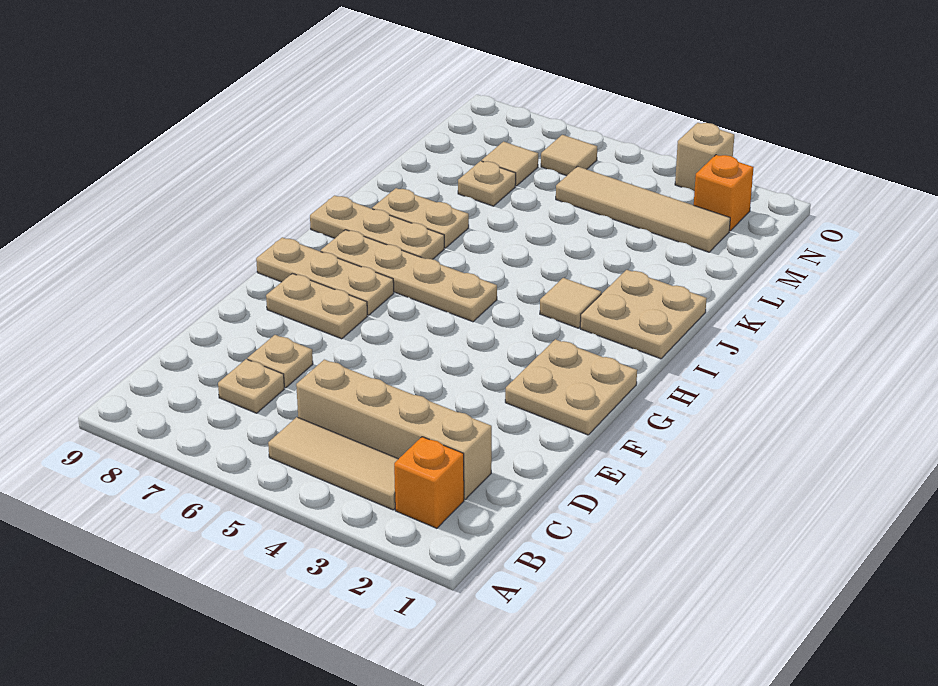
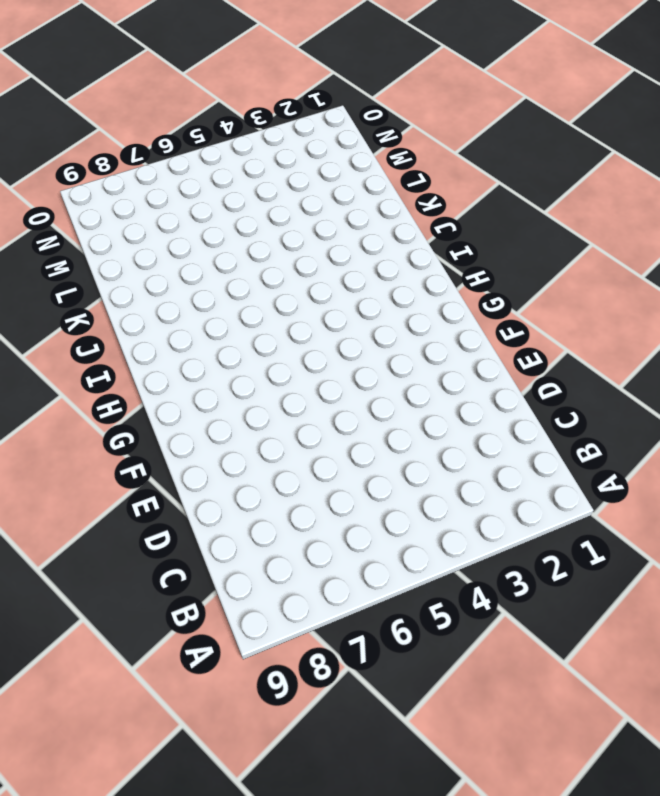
none -> orange 1x1 brick [394,437,464,528]
none -> tan 1x3 tile [268,417,398,510]
none -> tan 1x4 brick [296,359,492,500]

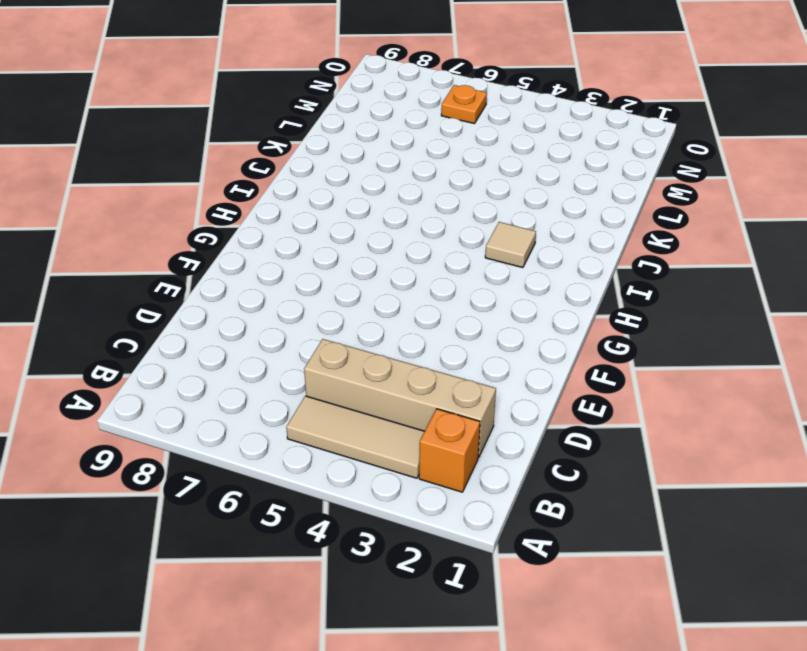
orange 1x1 plate [441,85,487,124] -> tan 1x1 tile [541,135,597,176]
none -> tan 1x1 plate [218,359,284,413]
none -> tan 1x1 plate [248,335,313,388]
none -> tan 2x2 plate [505,339,637,435]

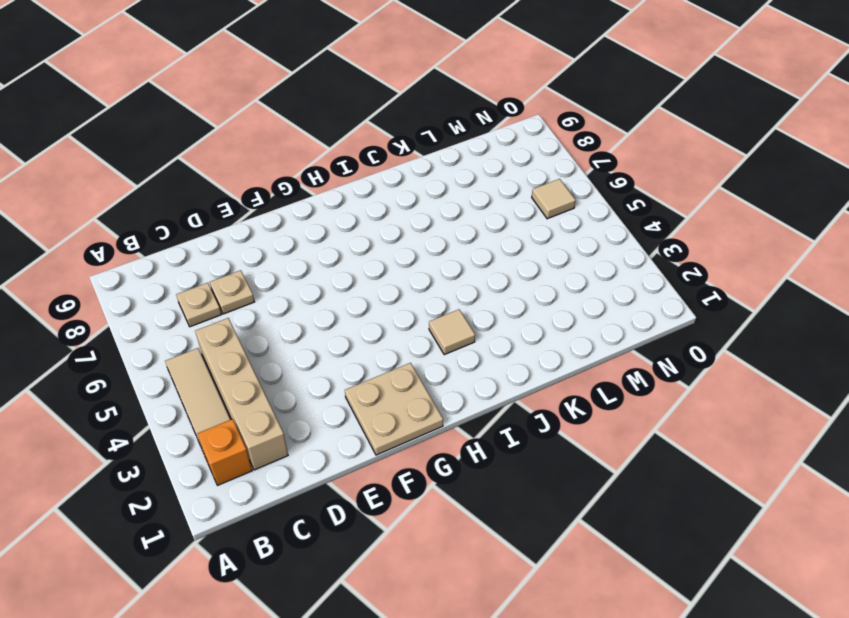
none -> tan 1x2 plate [266,273,367,339]
none -> tan 1x3 plate [256,237,394,315]
none -> tan 1x4 plate [321,230,497,322]

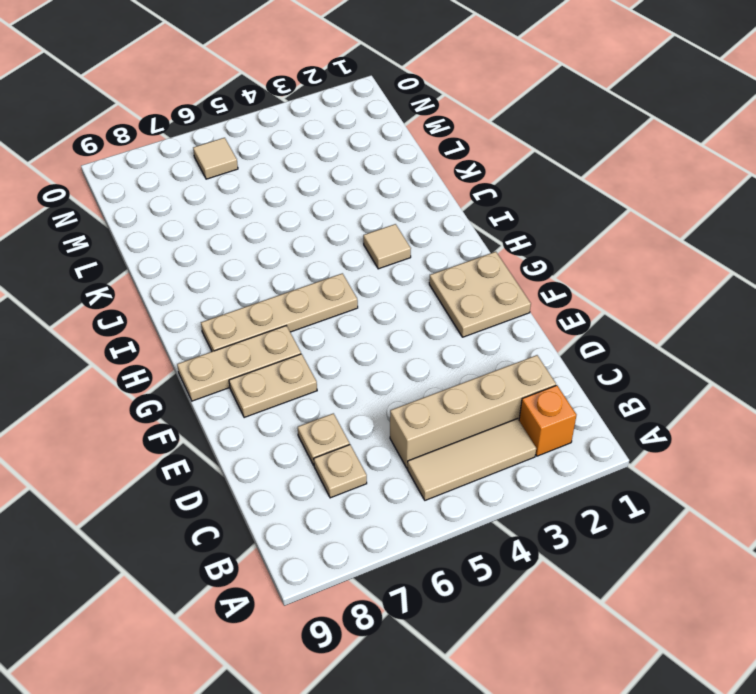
none -> tan 2x2 plate [580,270,707,359]
none -> tan 1x3 plate [310,196,444,259]
none -> tan 1x2 plate [372,188,469,248]

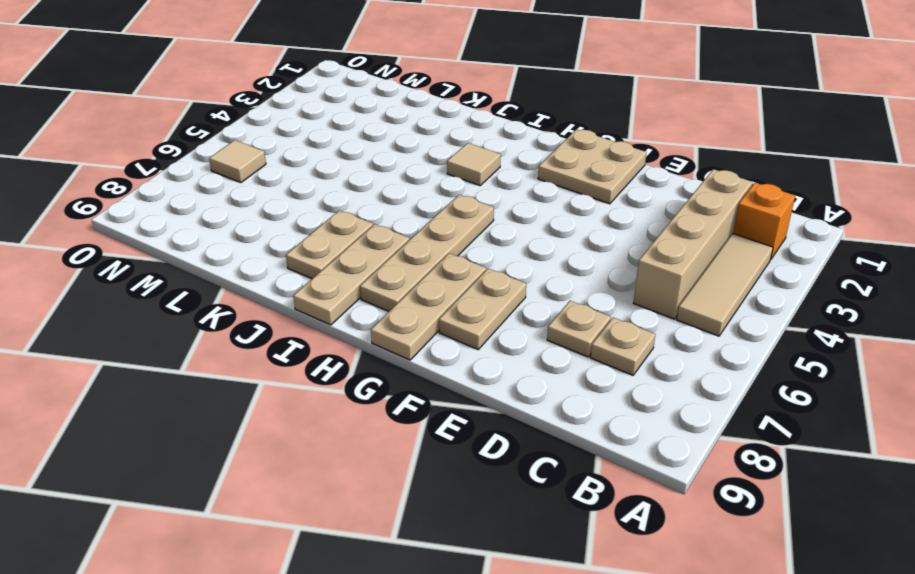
none -> tan 2x2 plate [580,270,707,359]
none -> tan 1x1 plate [458,161,516,206]
none -> tan 1x4 tile [556,166,730,252]

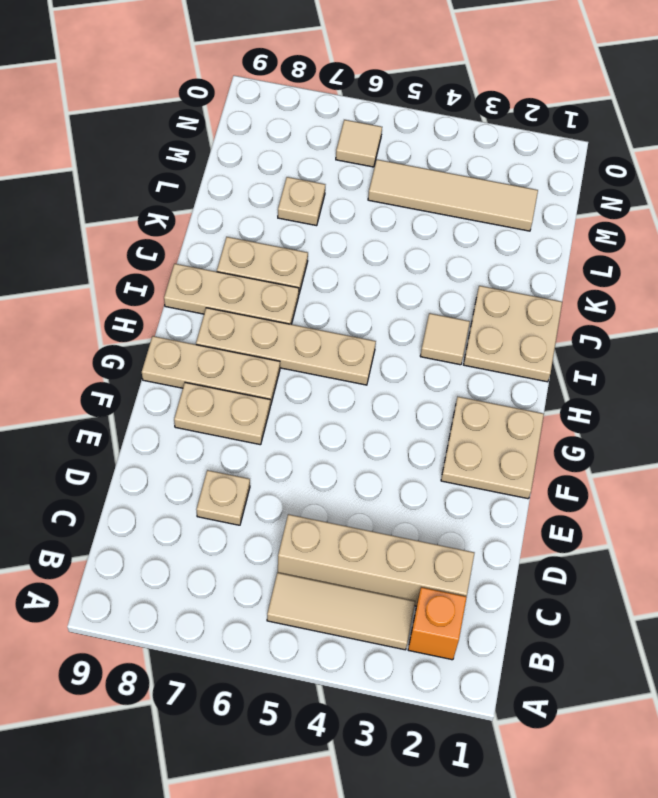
none -> tan 1x1 plate [218,359,284,413]
none -> tan 1x1 tile [482,142,538,186]
none -> orange 1x1 brick [694,155,754,231]

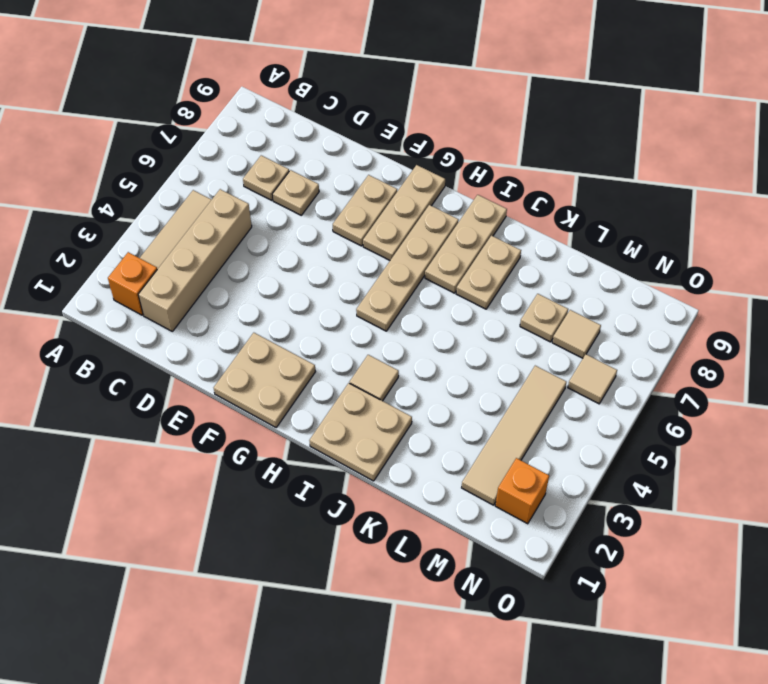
none -> tan 1x1 brick [675,123,734,191]

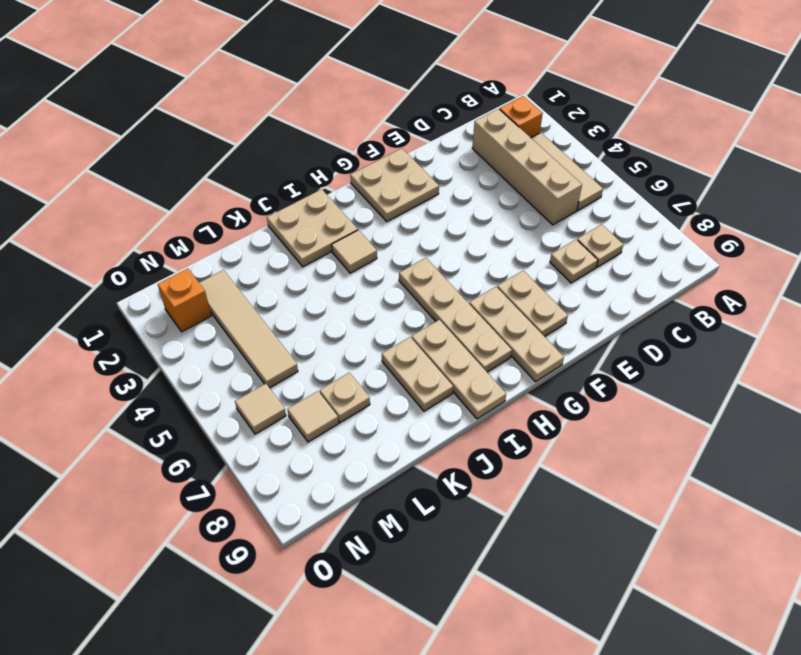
none -> tan 1x1 brick [675,123,734,191]

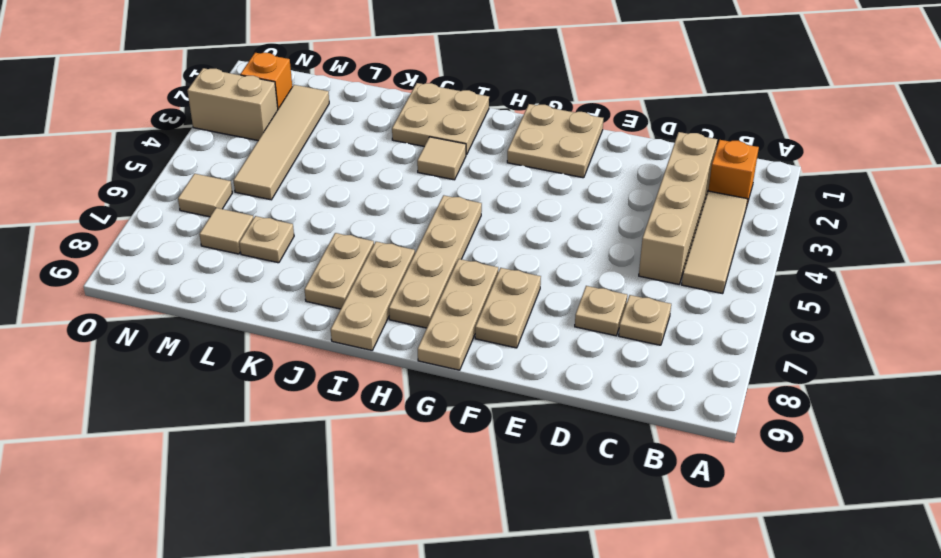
tan 1x2 brick [187,68,278,140] -> tan 1x1 brick [675,123,734,191]

